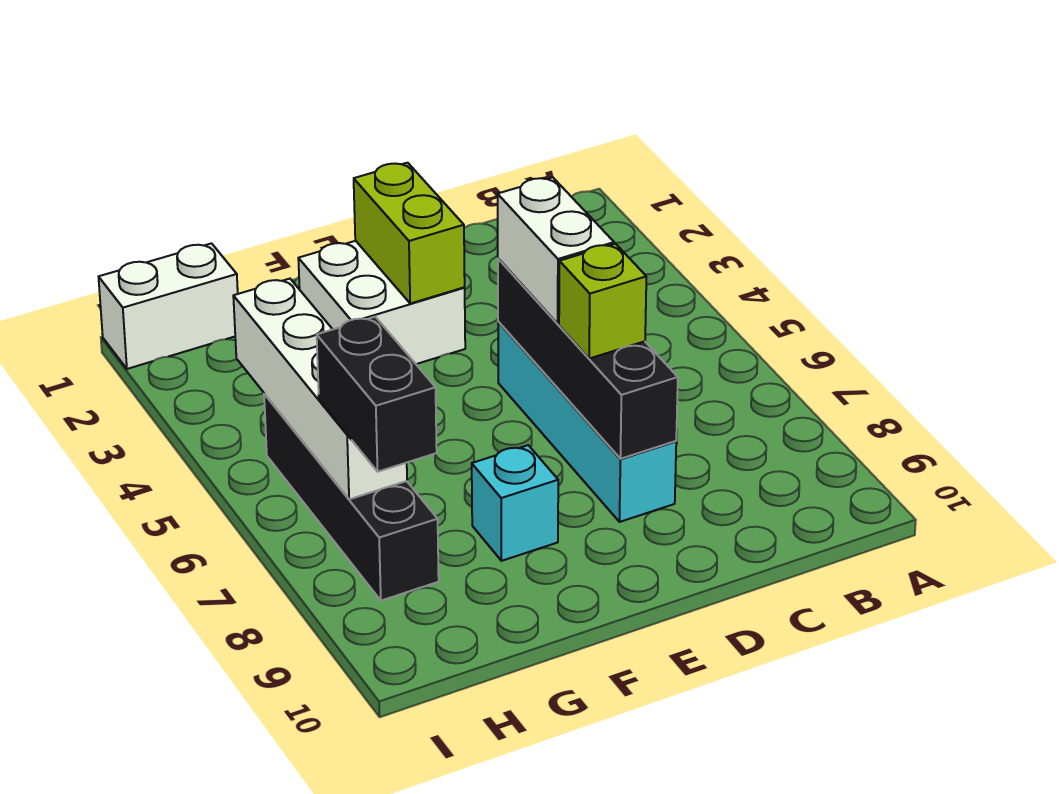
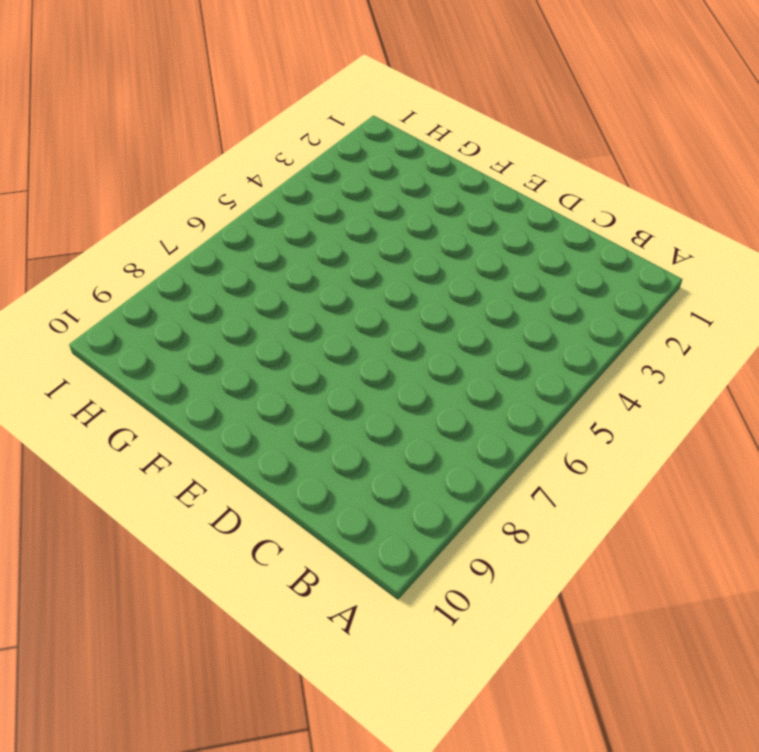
none -> cyan 1x4 brick [498,322,676,522]
none -> white 2x2 brick [298,241,465,364]

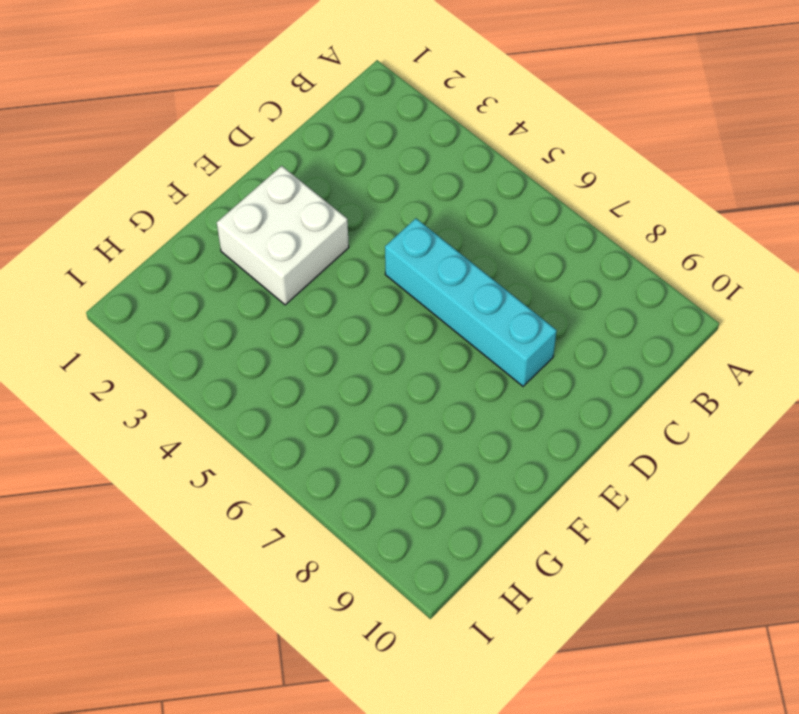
none -> cyan 1x1 brick [472,445,558,561]
none -> white 1x2 brick [99,243,238,369]

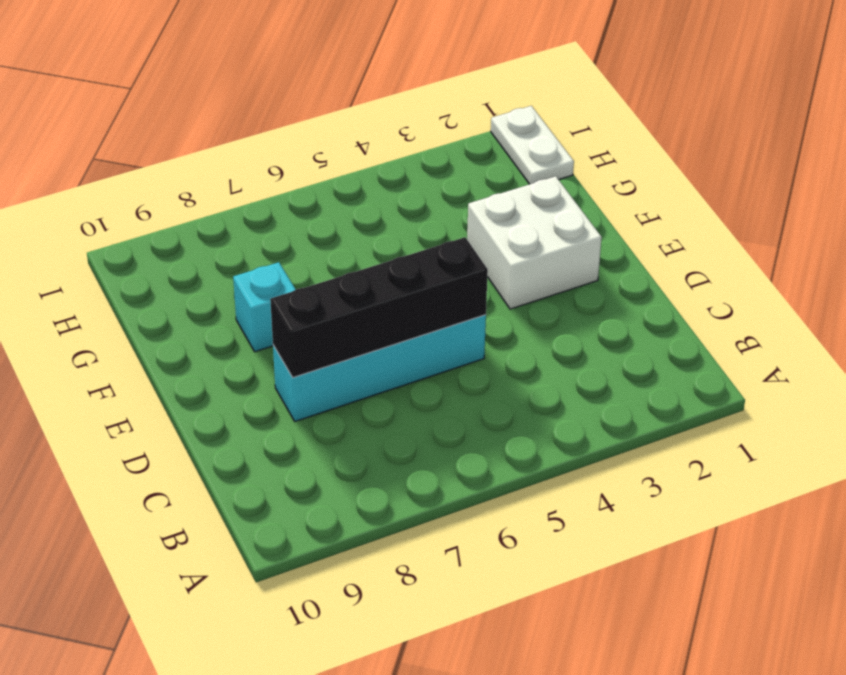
white 1x2 plate [491,106,574,184] -> white 1x2 brick [99,243,238,369]
none -> black 1x4 brick [264,394,439,601]
none -> lime 1x2 brick [354,163,465,303]

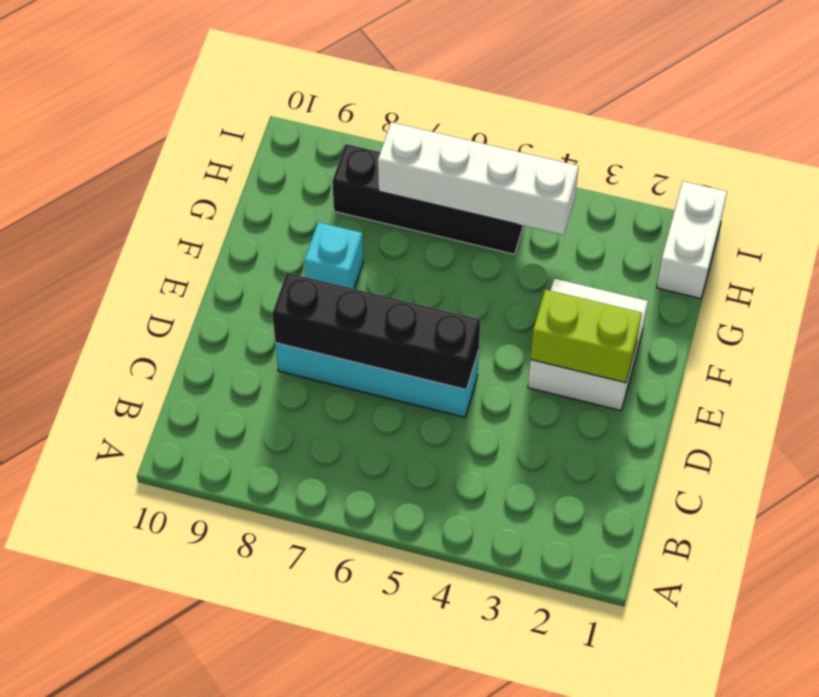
none -> white 1x2 brick [498,177,614,324]
none -> lime 1x1 brick [559,244,646,358]

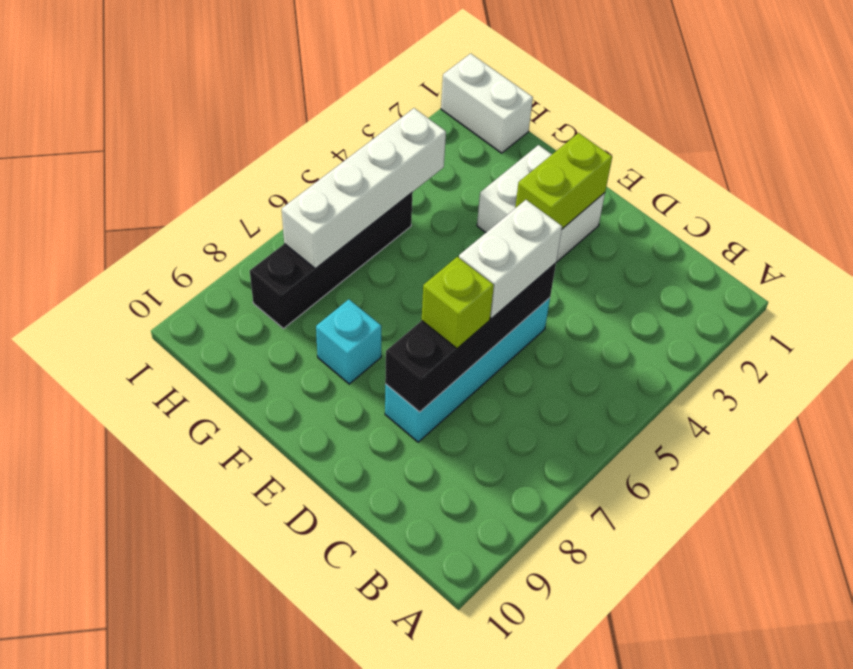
none -> black 1x2 brick [317,317,437,472]

